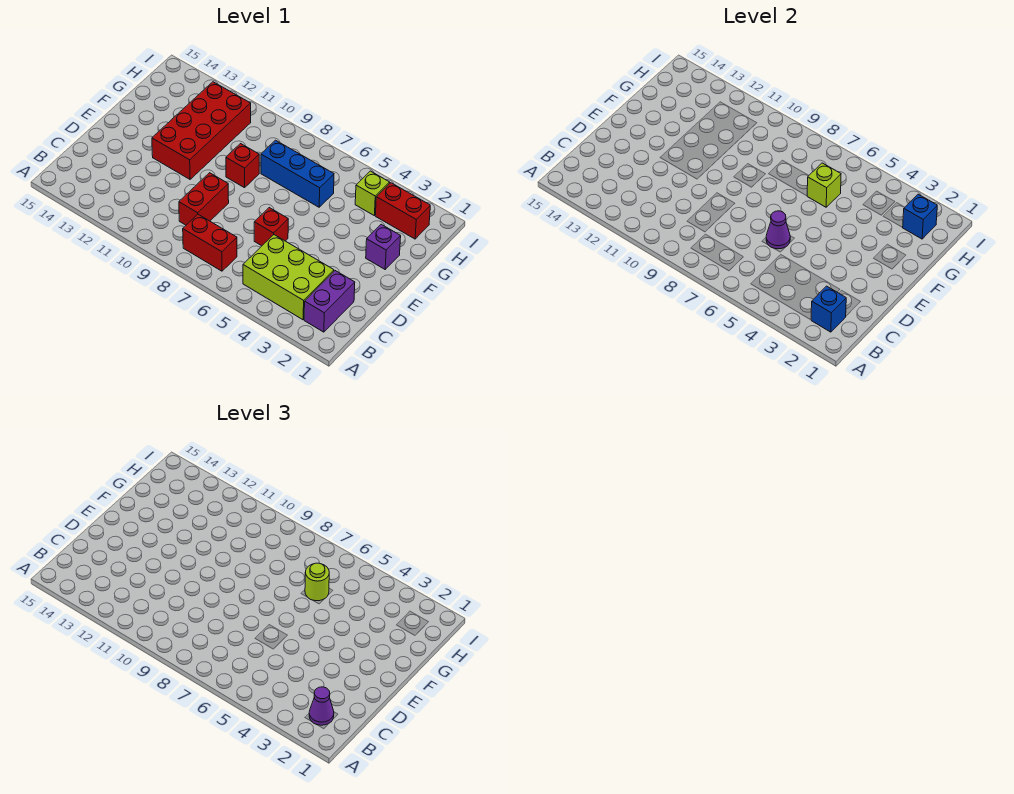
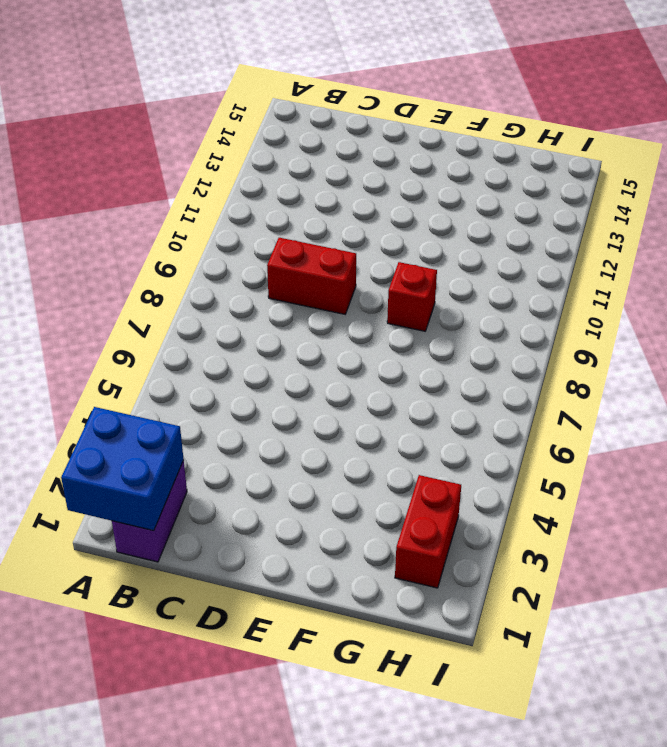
blue 2x2 brick [61,407,184,531] -> blue 1x1 brick [811,286,846,332]
purple 1x2 brick [112,461,187,562] -> purple 1x2 brick turned to [304,271,355,332]
none -> lime 2x3 brick [243,235,334,320]
none -> red 1x2 brick [183,214,237,271]
none -> red 1x1 brick [254,208,288,246]

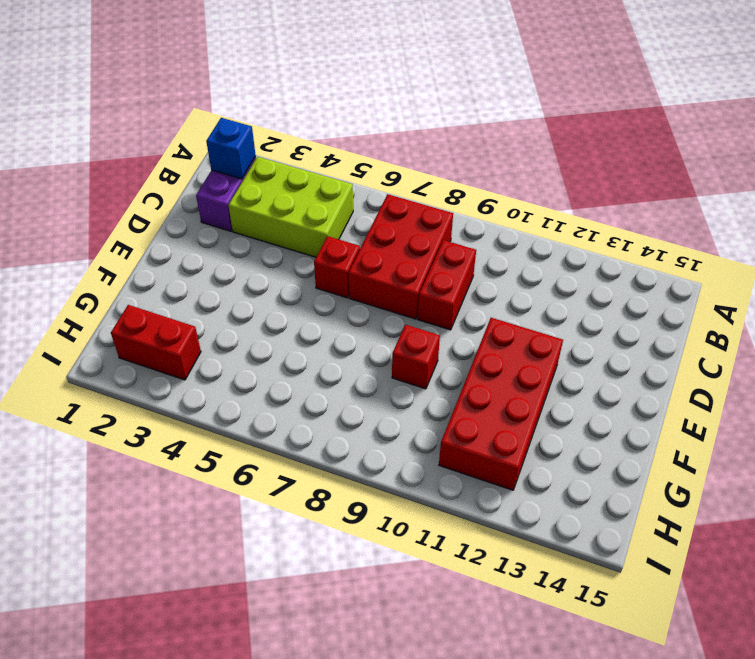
red 2x3 brick [348,194,453,319] -> red 1x2 brick [183,214,237,271]
none -> purple 1x1 brick [366,224,401,269]
none -> blue 1x3 brick [261,140,334,207]
none -> lime 1x1 brick [355,171,390,215]

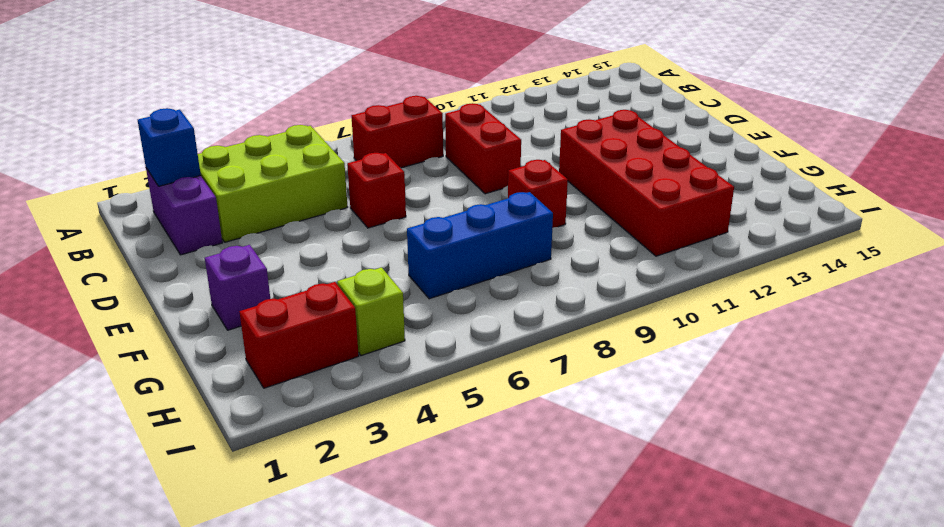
none -> purple 1x1 cone [766,211,790,249]
none -> lime 1x1 brick [807,163,841,207]
none -> blue 1x1 brick [902,194,937,239]

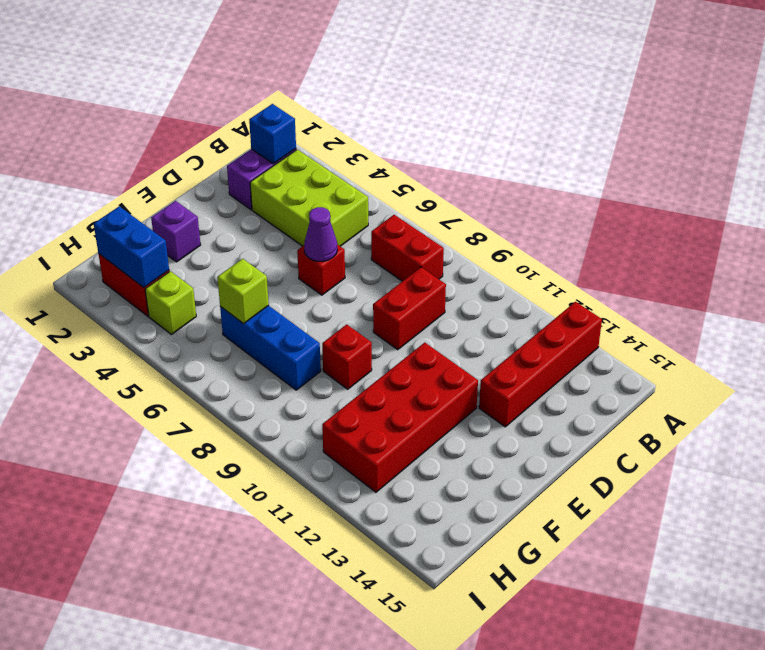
red 1x4 brick [479,302,602,427] -> none
blue 1x2 brick [94,206,169,287] -> blue 1x1 brick [902,194,937,239]
none -> purple 1x1 cone [309,687,334,725]
none -> lime 1x1 round brick [305,563,329,601]

